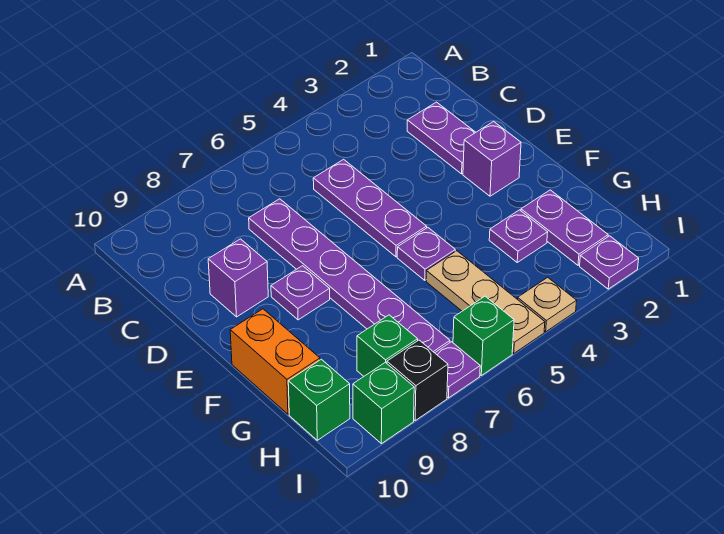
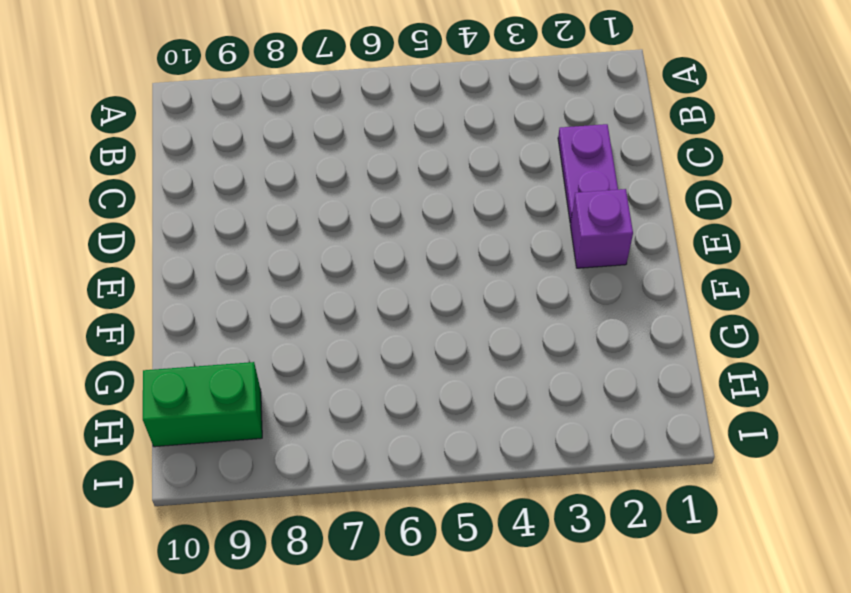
green 1x2 brick [143,362,262,447] -> green 1x1 brick [288,359,350,440]
none -> purple 1x3 plate [313,159,427,257]
none -> purple 1x6 plate [249,199,450,353]
none -> purple 1x1 brick [208,239,268,317]

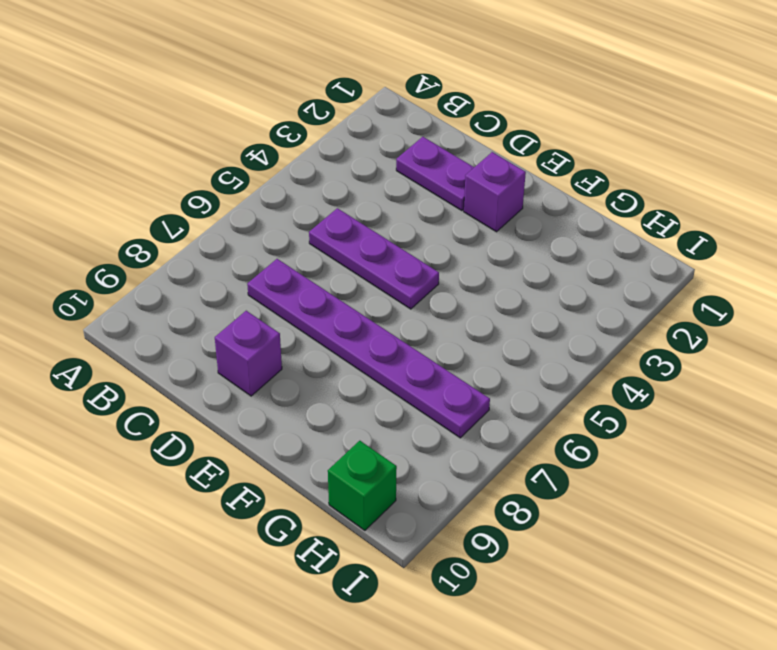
none -> purple 1x1 plate [271,266,330,320]
none -> purple 1x1 plate [397,228,455,280]
none -> orange 1x2 brick [230,309,320,414]

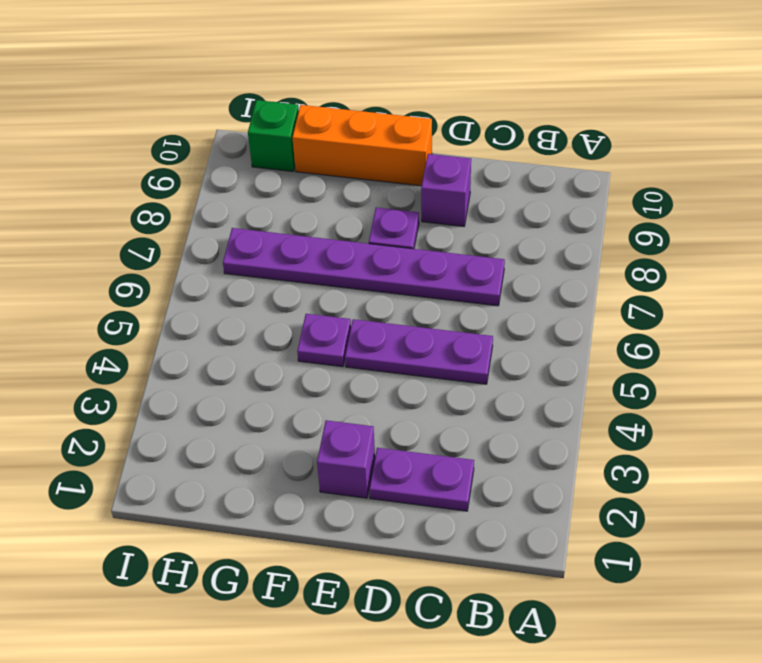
orange 1x3 brick [292,105,432,186] -> orange 1x2 brick [230,309,320,414]
none -> purple 1x2 plate [521,190,608,265]
none -> purple 1x1 plate [489,210,548,262]
none -> tan 1x3 plate [426,251,545,353]

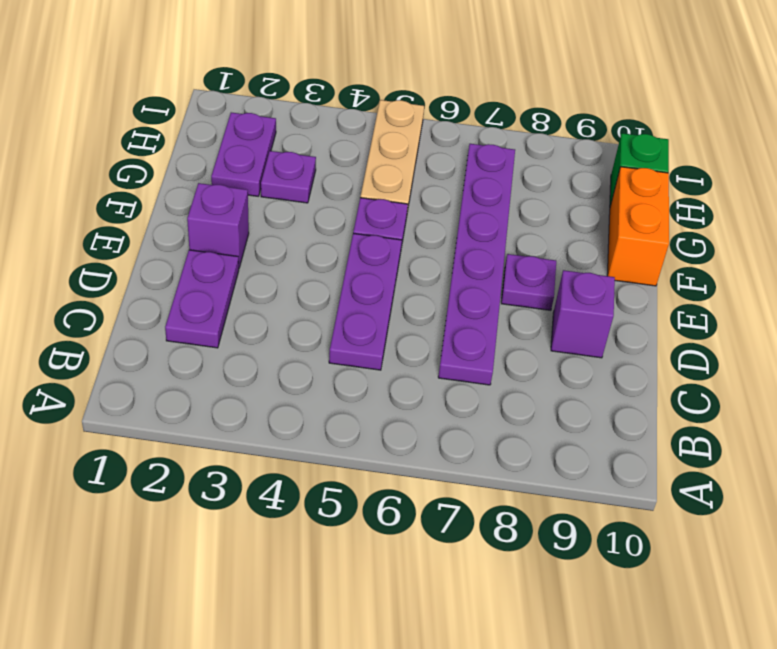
none -> green 1x1 brick [357,315,418,376]
none -> purple 1x1 plate [580,236,639,289]
none -> tan 1x1 plate [518,277,577,332]

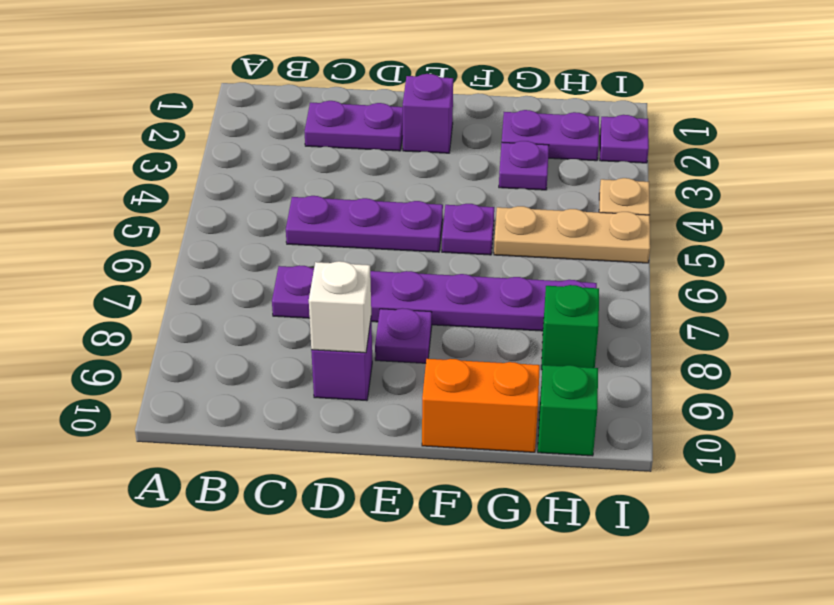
white 1x1 brick [309,261,371,353] -> none
none -> green 1x1 brick [453,296,514,376]
none -> purple 1x1 plate [435,342,480,398]
none -> black 1x1 brick [387,340,448,420]

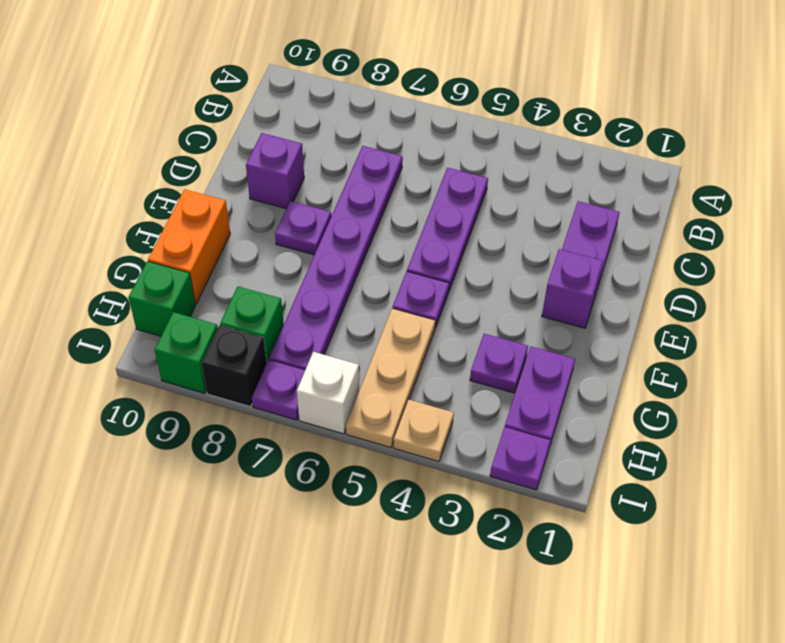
white 1x1 brick [297,352,359,434] -> green 1x1 brick [453,296,514,376]

